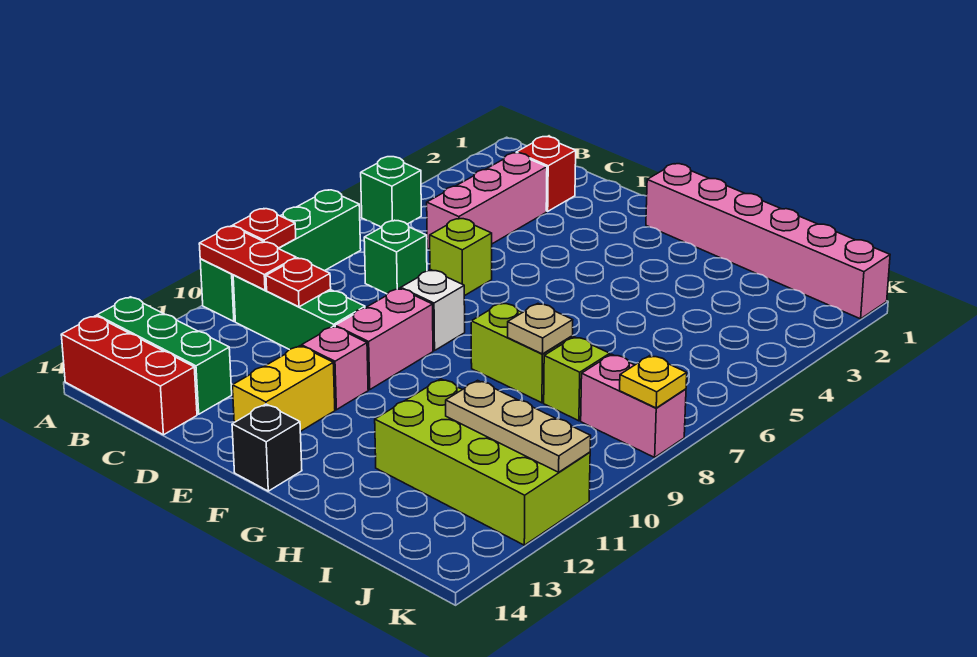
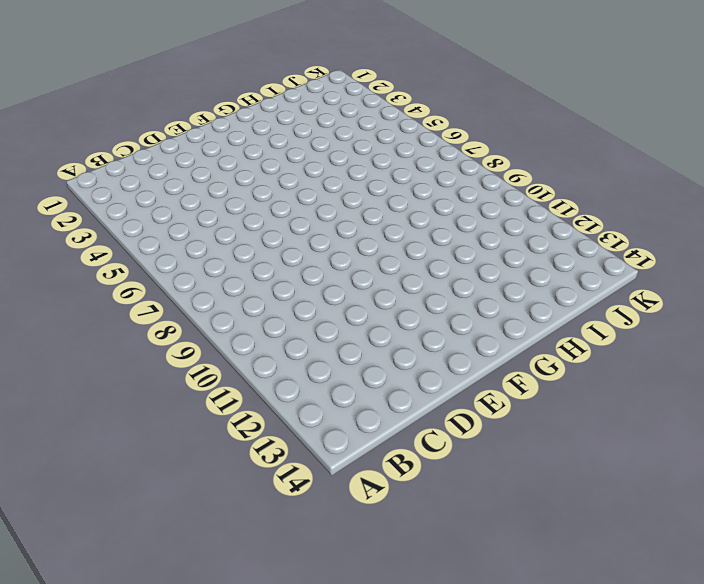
none -> green 1x1 brick [361,157,421,227]
none -> green 1x4 brick [200,190,361,321]
none -> green 1x3 brick [97,297,232,414]

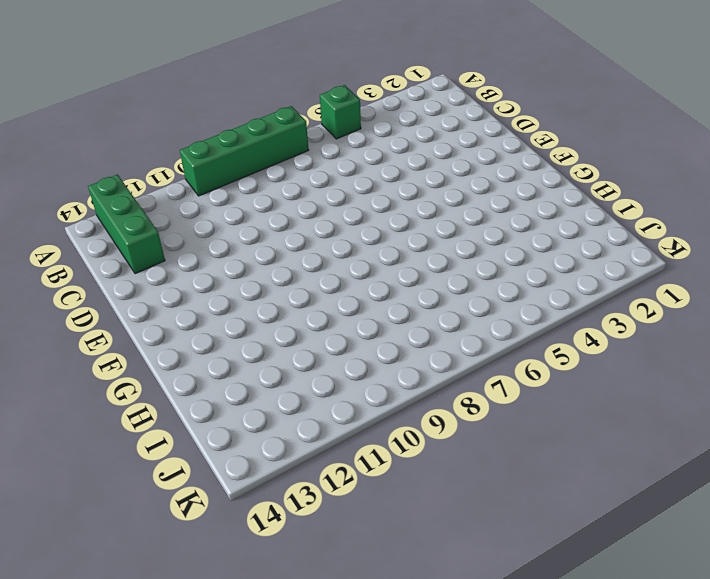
none -> red 1x3 brick [61,316,197,435]
none -> green 1x3 brick [233,275,365,350]
none -> red 1x1 brick [516,137,576,211]

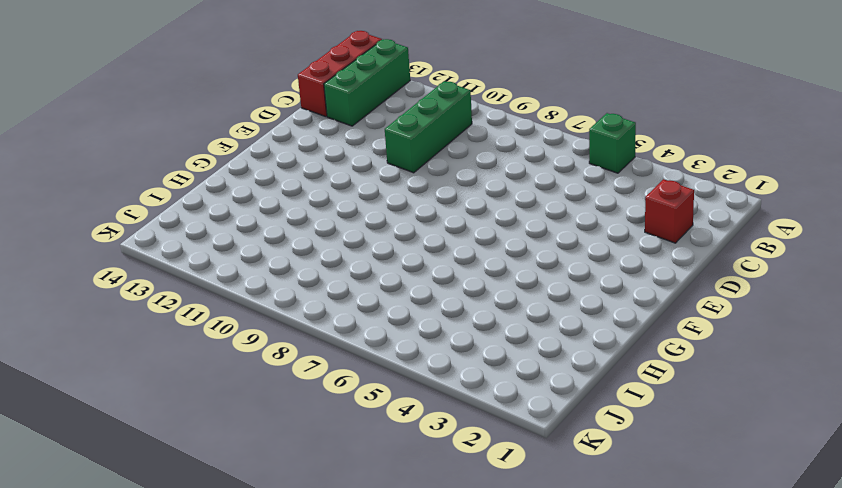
none -> green 1x4 brick [200,190,361,321]
none -> pink 1x3 brick [427,153,547,249]
none -> green 1x1 brick [364,220,427,294]

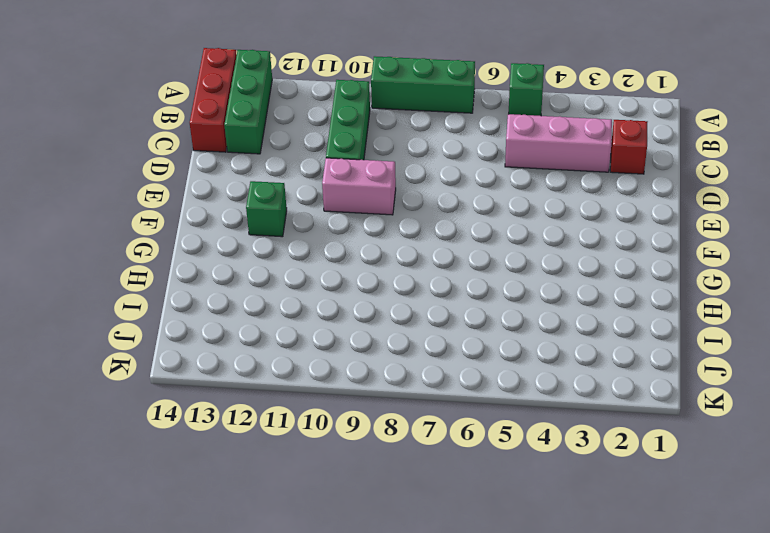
green 1x3 brick [371,56,475,113] -> green 1x4 brick [200,190,361,321]
green 1x1 brick [246,181,287,237] -> green 1x1 brick moved to [364,220,427,294]
none -> lime 1x1 brick [430,219,492,296]
none -> white 1x1 brick [401,270,465,351]
none -> pink 1x1 brick [302,326,368,410]

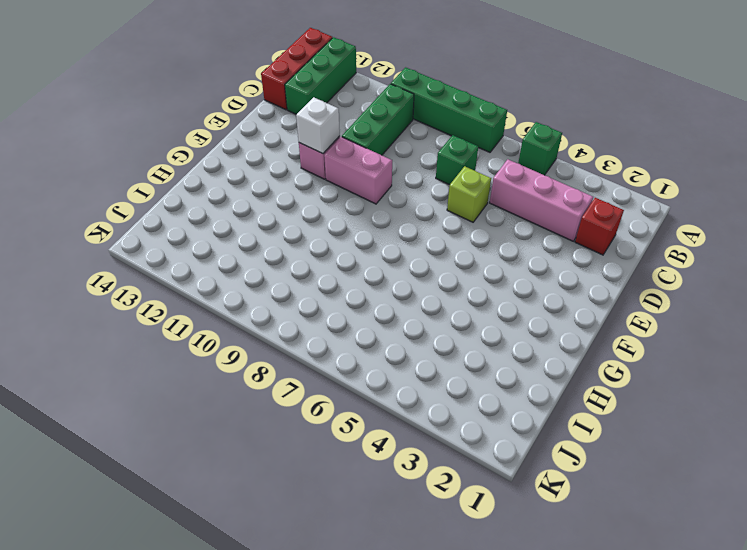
white 1x1 brick [296,97,340,154] -> white 1x1 brick moved to [401,270,465,351]
none -> yellow 1x2 brick [232,346,335,432]
none -> pink 1x6 brick [646,164,890,319]
none -> black 1x1 brick [232,404,302,491]

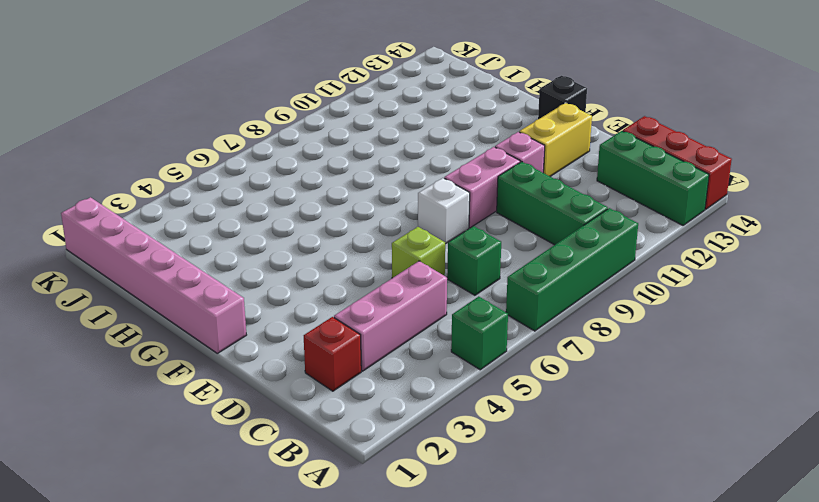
none -> lime 1x2 brick [471,303,573,403]
none -> lime 2x4 brick [375,379,590,545]
none -> lime 1x1 brick [544,337,610,421]

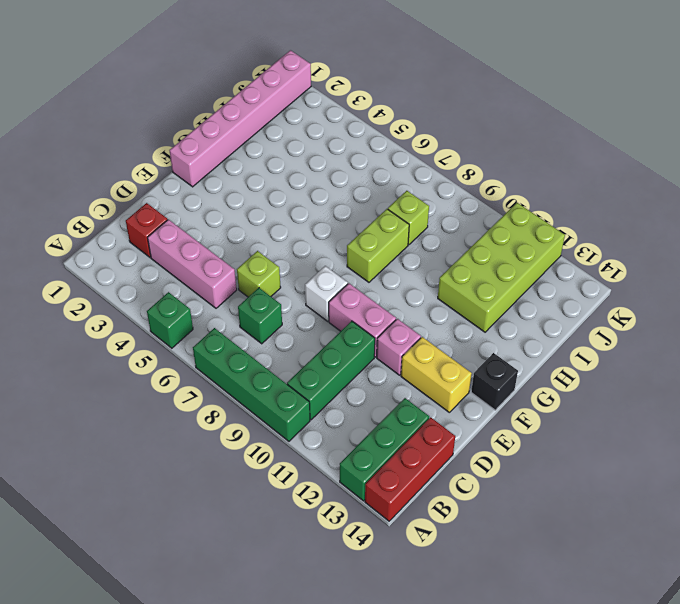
none -> pink 1x2 brick [581,354,686,457]
none -> red 1x1 plate [233,209,296,248]
none -> red 1x2 plate [199,226,296,290]

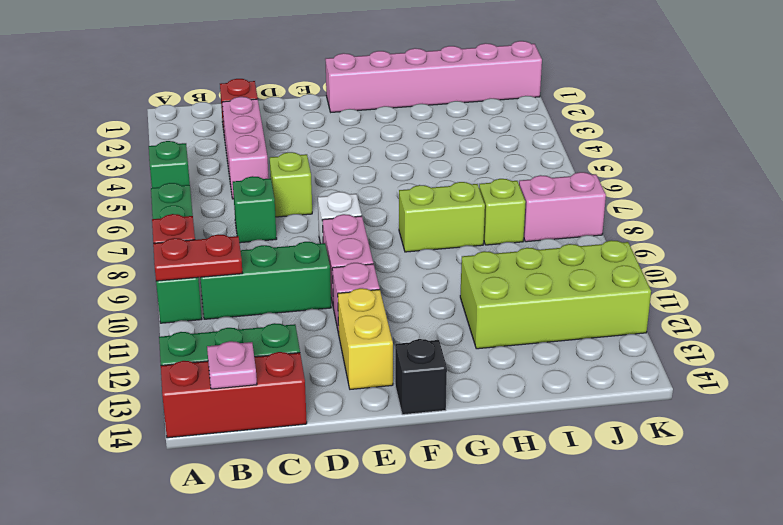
pink 1x1 plate [207,341,257,389] -> none
none -> red 1x1 plate [266,258,331,307]
none -> tan 1x1 plate [508,304,573,354]
none -> tan 1x3 plate [446,380,591,472]

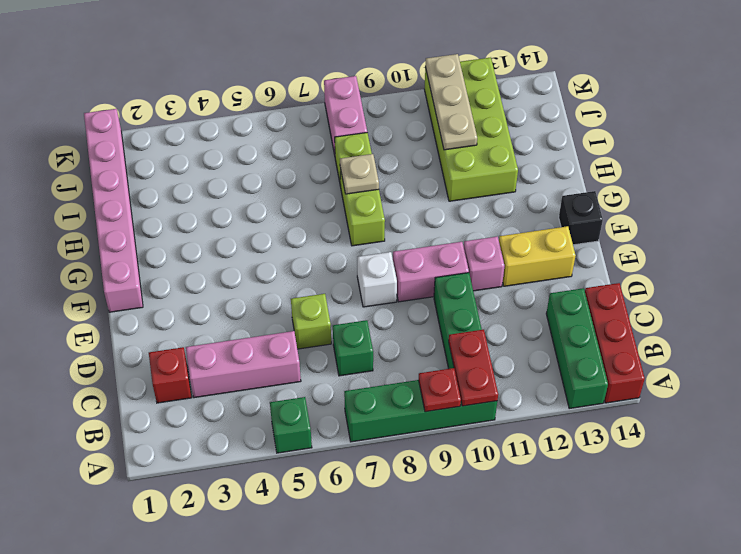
none -> red 1x1 plate [266,258,331,307]
none -> yellow 1x1 plate [620,356,687,408]

